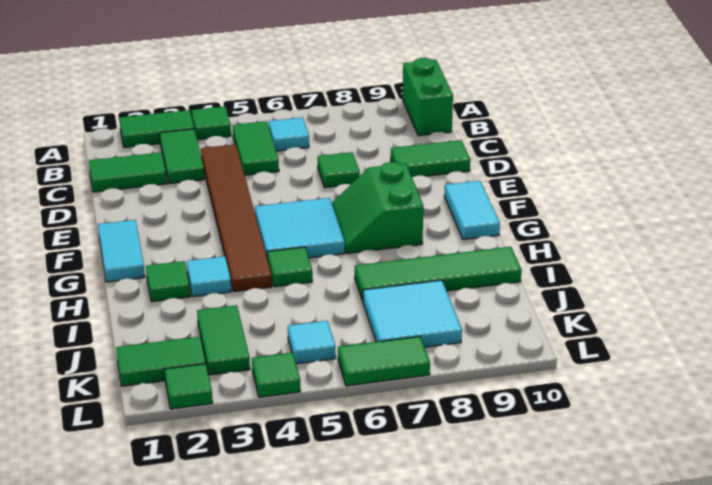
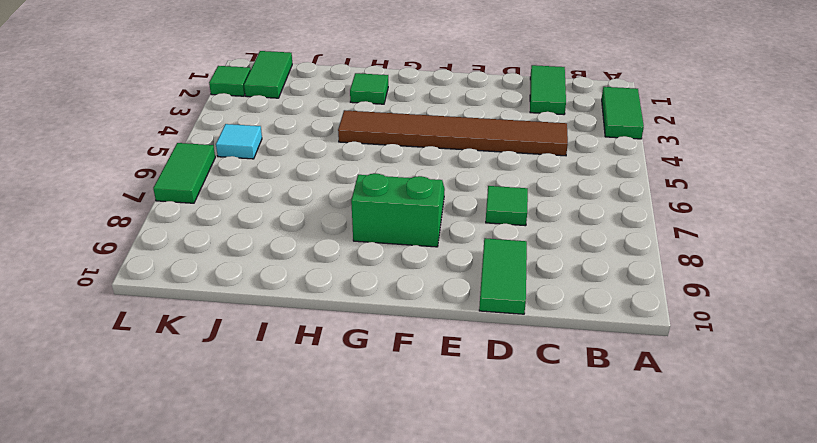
none -> green 1x1 tile [192,106,231,140]
none -> green 1x2 brick [403,58,453,136]
none -> green 1x2 tile [160,129,204,184]

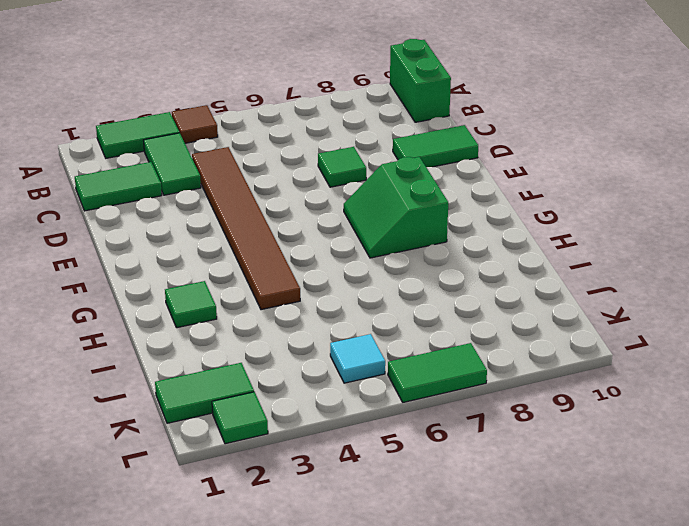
brown 1x1 tile [172,105,218,143] -> green 1x1 tile [192,106,231,140]
none -> green 1x2 tile [233,121,279,175]
none -> cyan 1x1 tile [269,117,309,151]
none -> cyan 1x2 tile [98,220,145,282]

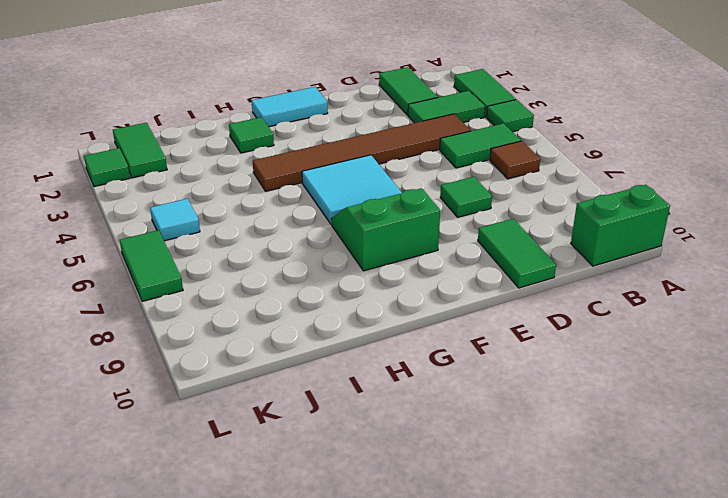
brown 1x1 tile [490,141,540,179] -> cyan 1x1 tile [269,117,309,151]
none -> cyan 1x2 tile [444,181,500,240]
none -> cyan 1x1 tile [187,256,231,297]
none -> green 1x1 tile [267,247,312,287]

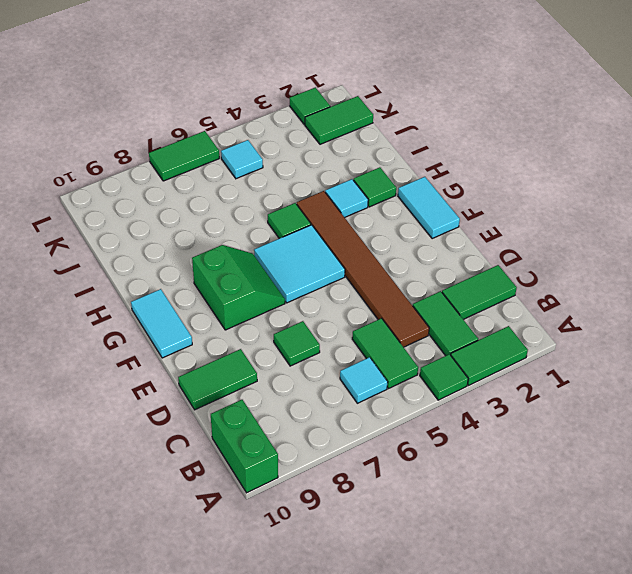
none -> green 1x4 tile [355,247,521,301]
none -> green 1x2 tile [197,305,250,375]
none -> cyan 2x2 tile [363,280,462,347]

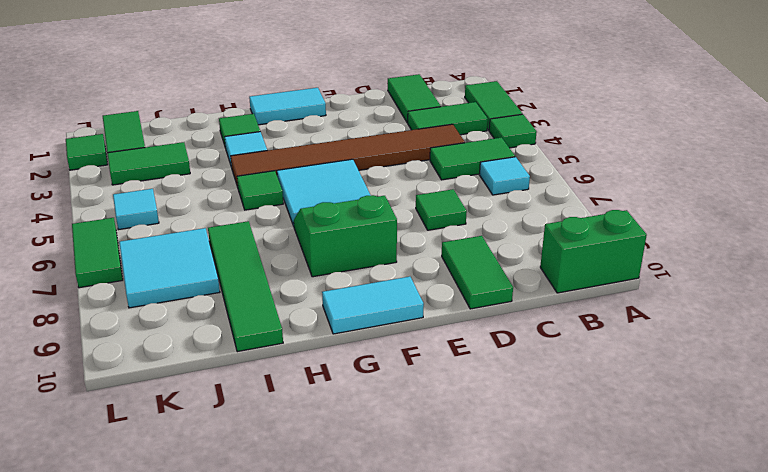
none -> green 1x1 tile [252,353,300,397]

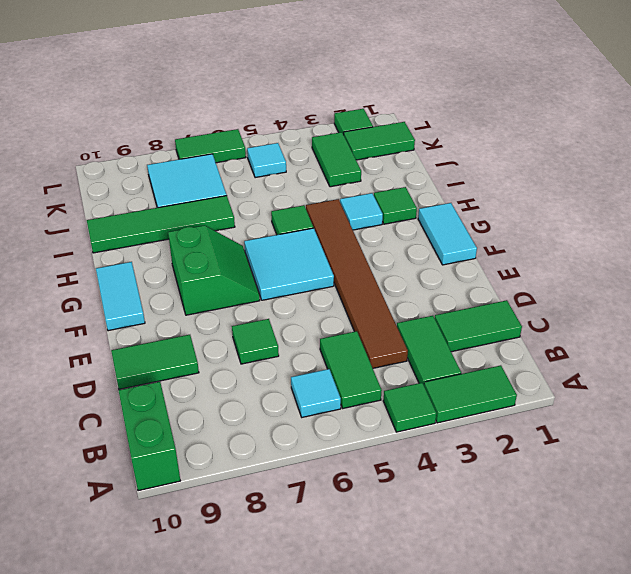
none -> green 1x1 tile [252,353,300,397]

